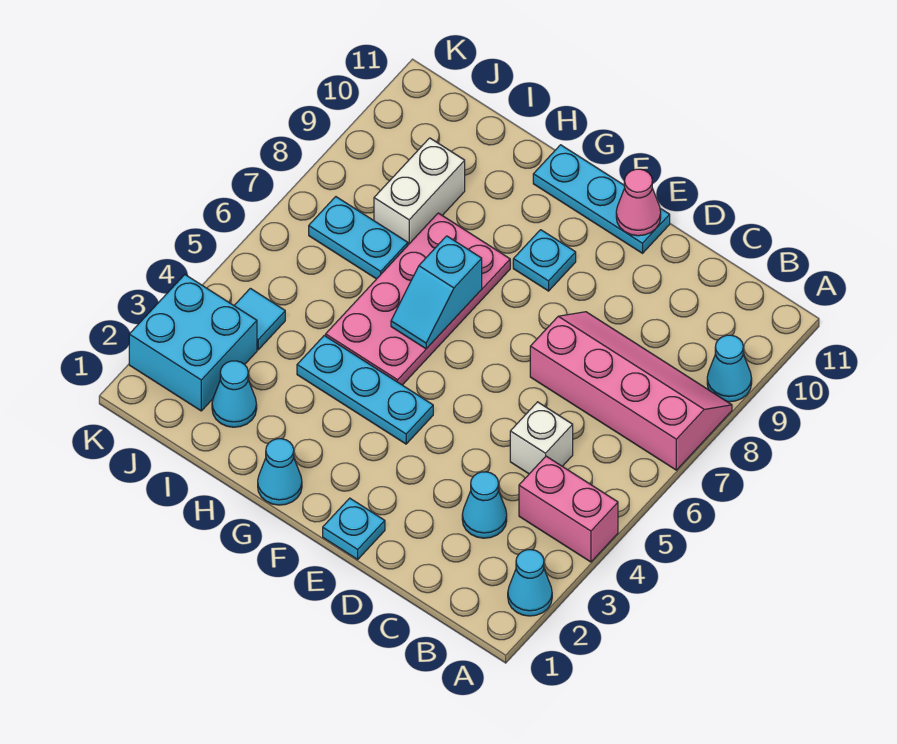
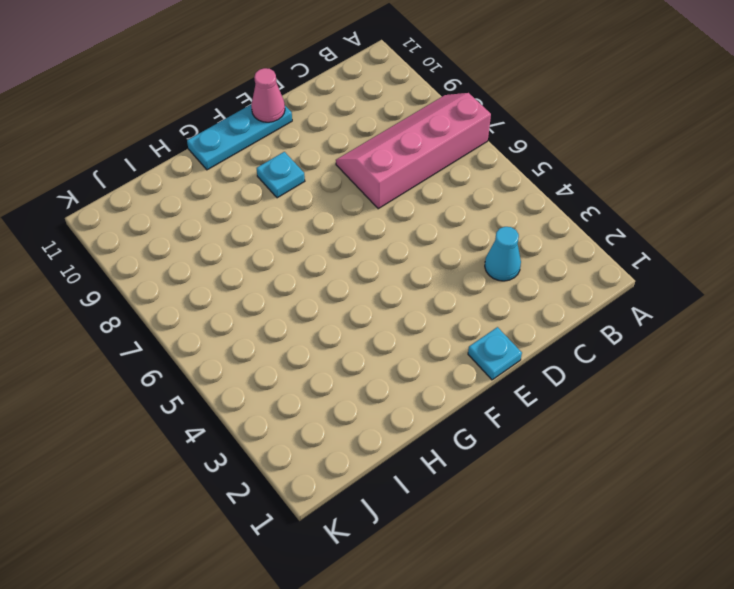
none -> cyan 1x1 cone [508,550,552,616]
none -> pink 1x2 brick [519,456,618,562]
none -> cyan 1x1 cone [707,335,752,402]

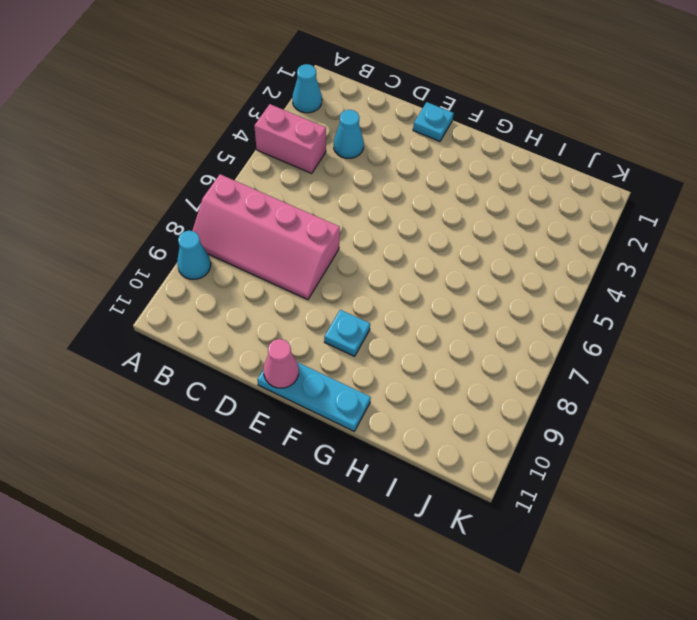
none -> white 1x1 brick [510,402,573,474]
none -> cyan 1x3 plate [297,336,433,444]
none -> cyan 1x1 cone [258,439,302,505]

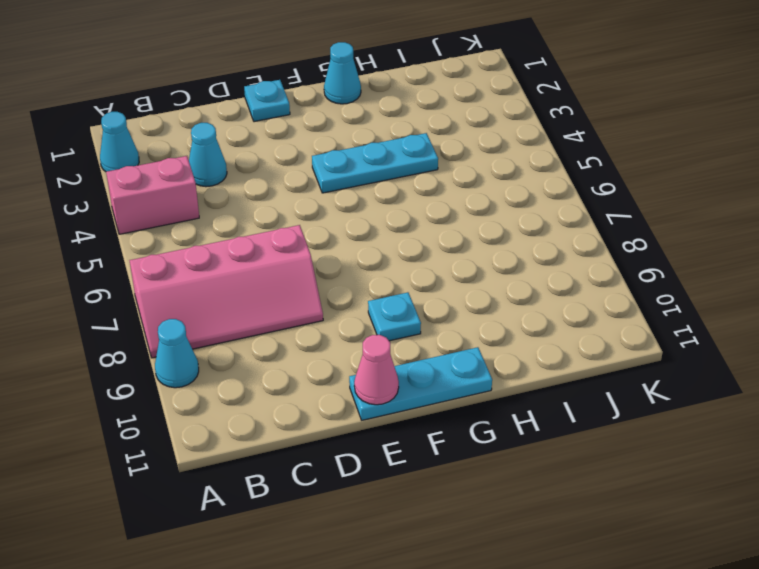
none -> white 1x1 brick [510,402,573,474]
none -> pink 2x4 plate [326,213,510,385]
none -> cyan 1x1 cone [212,361,257,427]

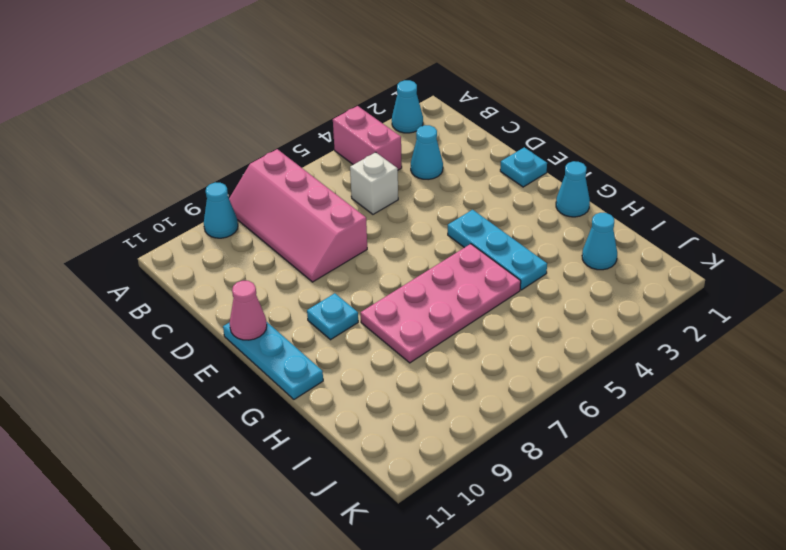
none -> cyan 1x2 plate [309,197,408,279]
none -> white 1x2 brick [374,138,465,245]
none -> cyan 2x2 brick [129,275,257,411]

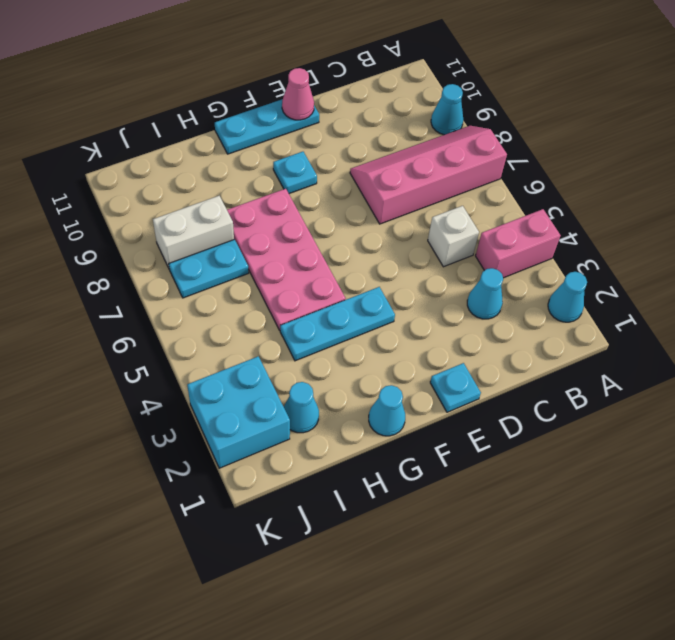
white 1x2 brick [153,196,234,268] -> white 1x2 brick turned to [374,138,465,245]
none -> cyan 1x1 tile [234,288,285,350]
none -> cyan 1x2 slope [391,236,482,349]

